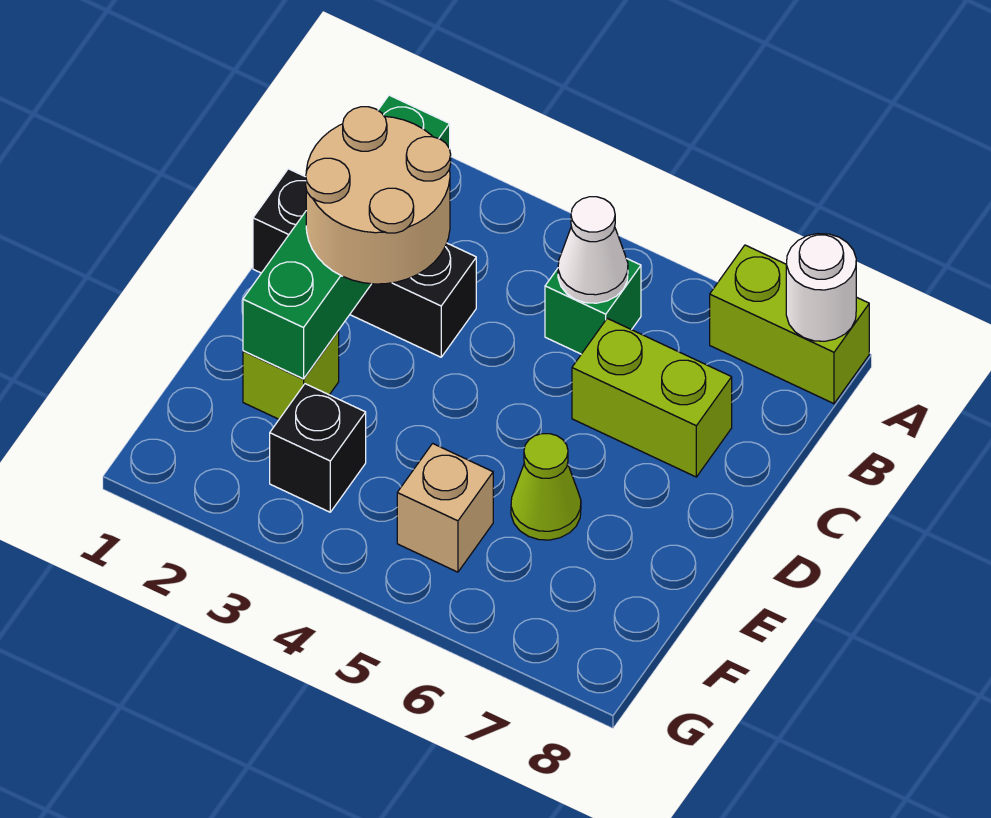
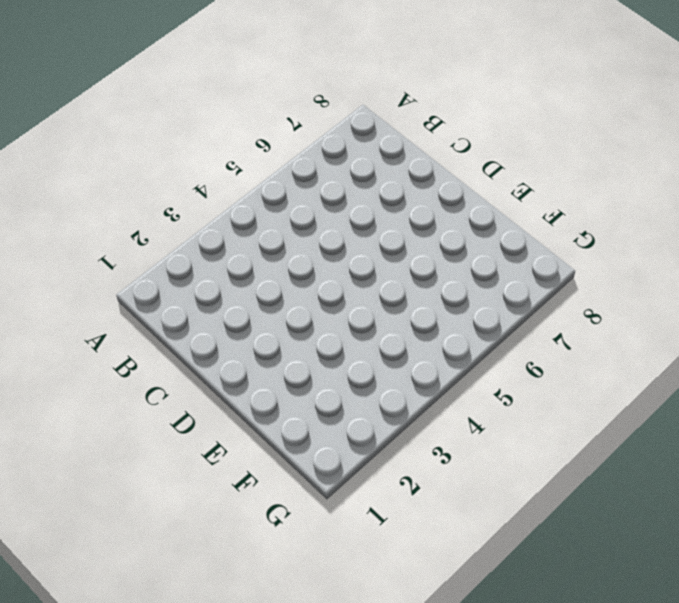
none -> lime 1x2 brick [710,245,869,404]
none -> green 1x1 brick [545,258,641,354]
none -> black 1x3 brick [253,169,476,357]

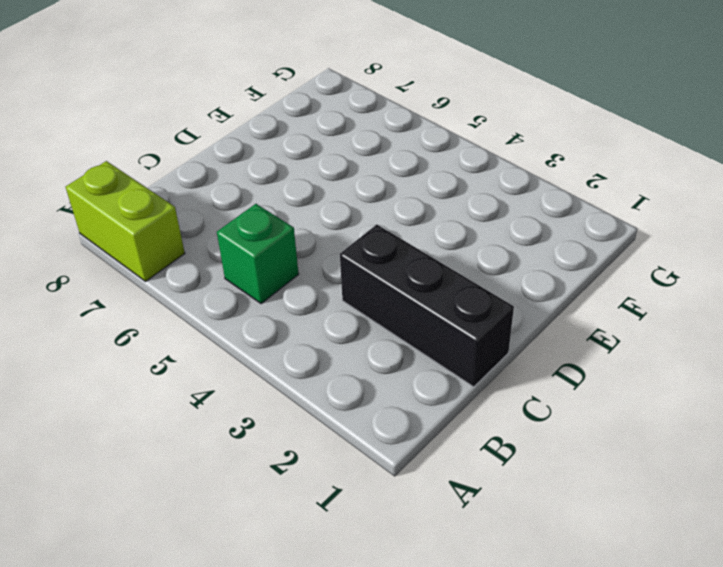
none -> lime 1x2 brick [572,318,732,477]
none -> lime 1x1 brick [243,331,339,419]
none -> lime 1x1 cone [511,434,581,540]

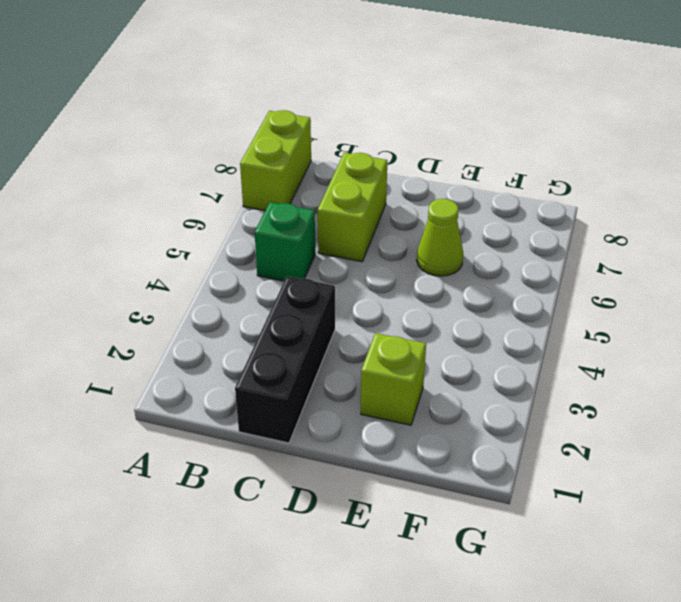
none -> black 1x1 brick [270,384,366,512]
none -> tan 1x1 brick [397,443,493,572]
none -> white 1x1 round brick [786,234,856,341]

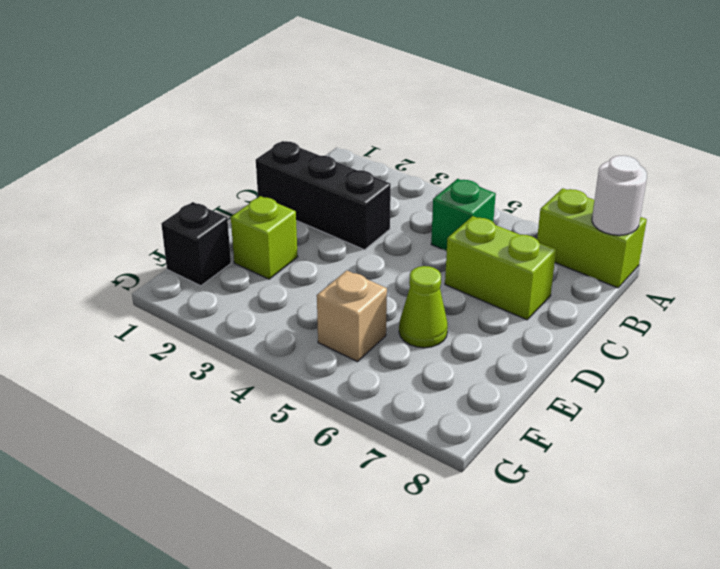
black 1x1 brick [161,202,231,286] -> black 1x1 brick moved to [270,384,366,512]
none -> green 1x4 brick [243,95,450,379]
none -> white 1x1 cone [558,197,628,303]
none -> tan 2x2 round brick [306,107,451,284]

